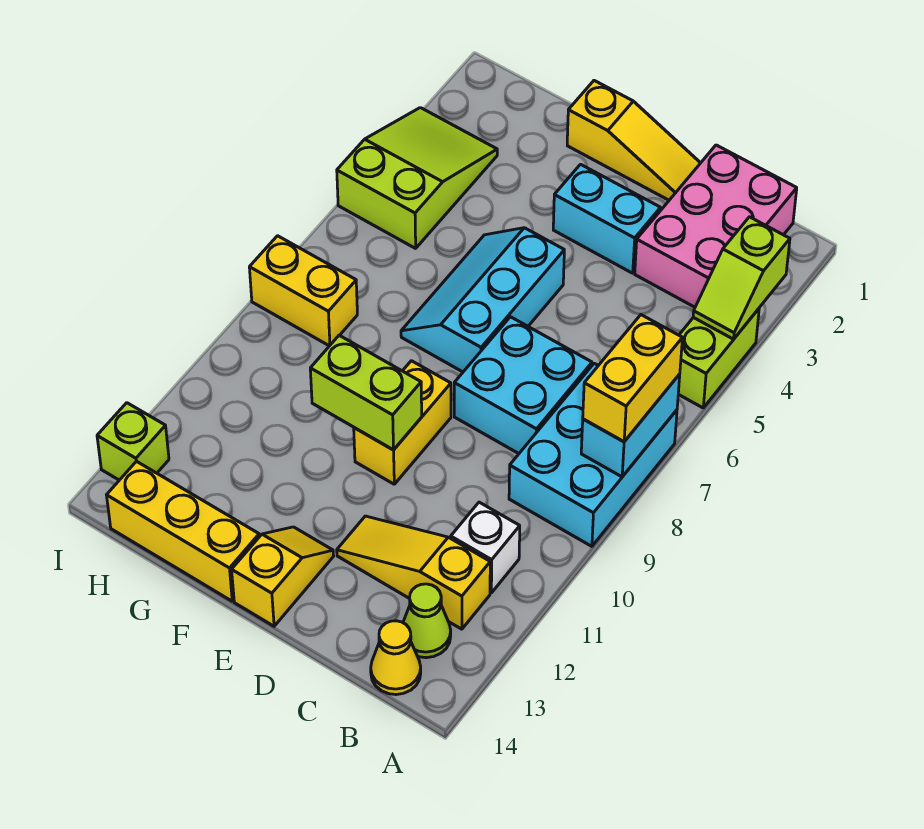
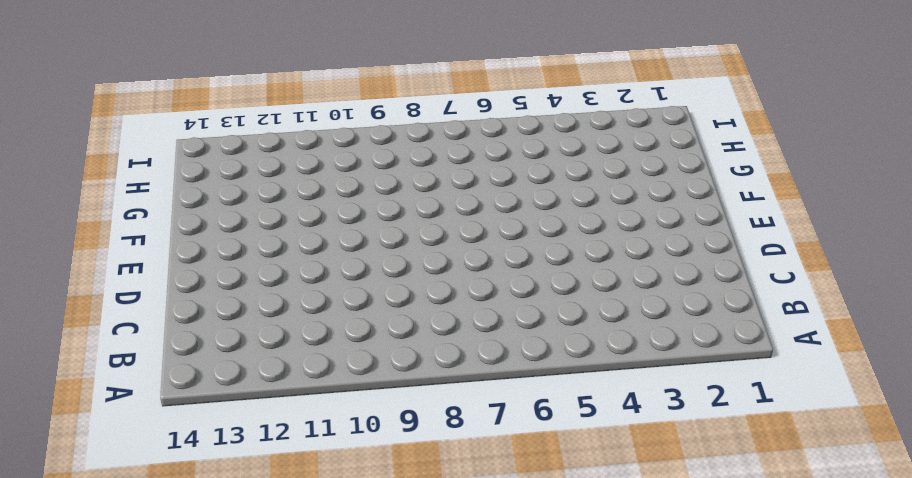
none -> lime 1x2 brick [678,309,759,408]
none -> cyan 2x3 brick [509,363,677,546]
none -> pink 2x3 brick [635,145,797,307]

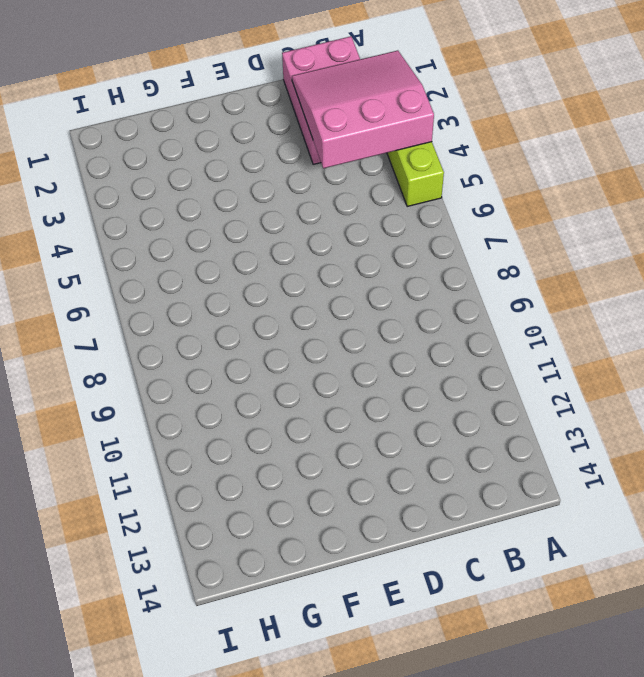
pink 3x3 slope [292,50,434,168] -> lime 1x2 slope [693,217,790,339]
none -> cyan 2x3 brick [509,363,677,546]
none -> white 1x1 brick [451,502,520,593]
none -> yellow 1x3 slope [337,516,490,629]

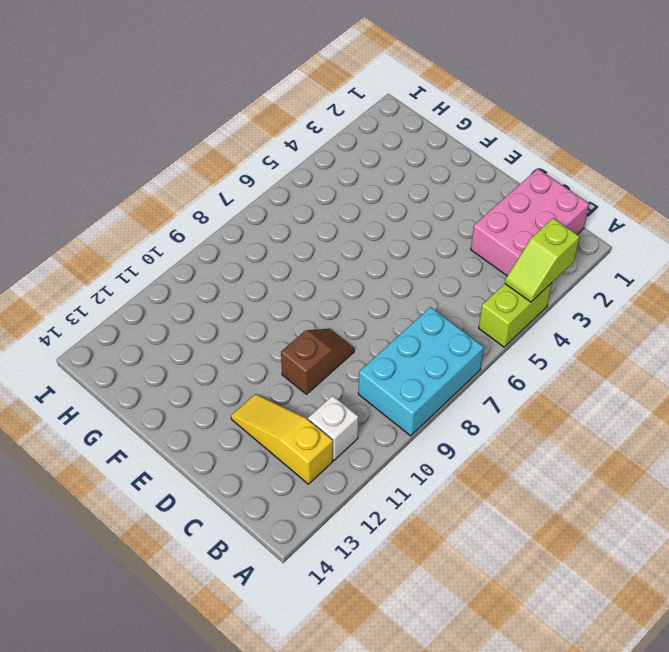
brown 1x2 slope [281,329,354,394] -> none
none -> lime 1x1 cone [403,584,451,658]
none -> yellow 1x1 cone [371,621,421,695]
none -> cyan 2x2 brick [454,317,592,454]

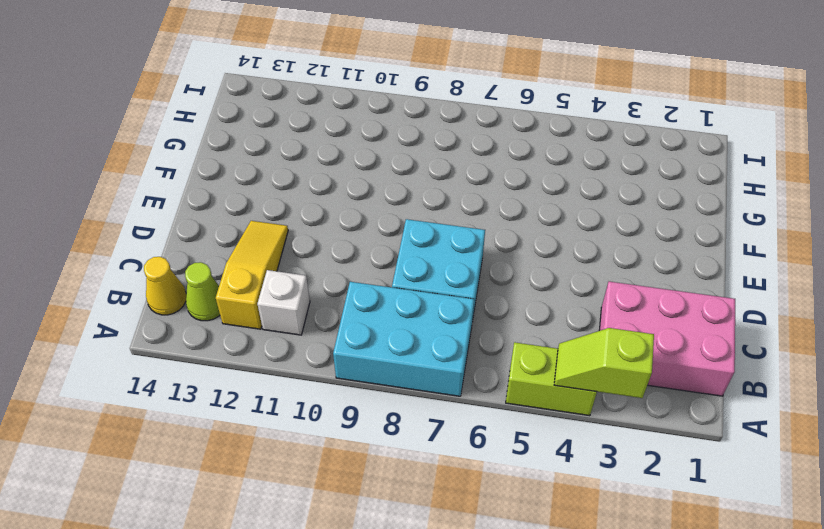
none -> yellow 1x3 slope [567,81,700,200]
none -> cyan 1x2 brick [553,164,660,273]
none -> cyan 2x3 slope [401,228,564,372]

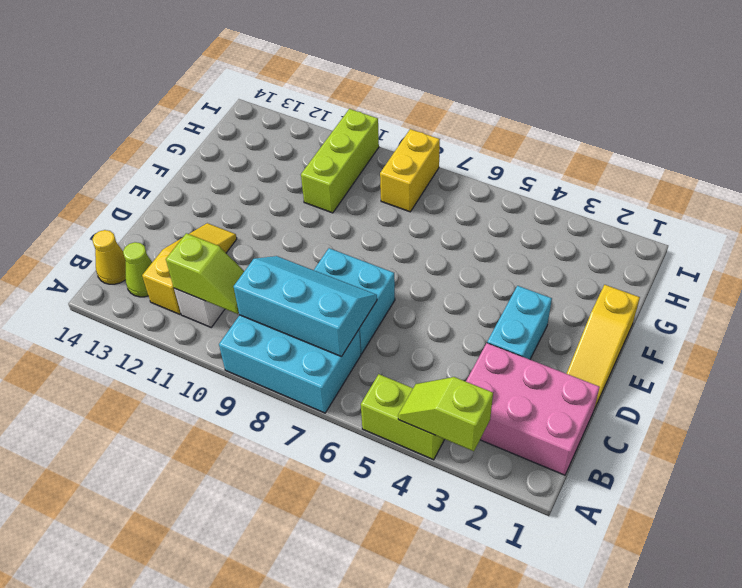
cyan 2x3 slope [234,256,377,357] -> cyan 2x3 slope moved to [401,228,564,372]
lime 1x2 slope [166,233,244,314] -> none
lime 1x3 brick [301,109,379,213] -> none
none -> yellow 1x2 brick [354,361,451,484]
none -> yellow 1x2 slope [232,527,334,626]
none -> yellow 1x3 brick [107,461,259,601]

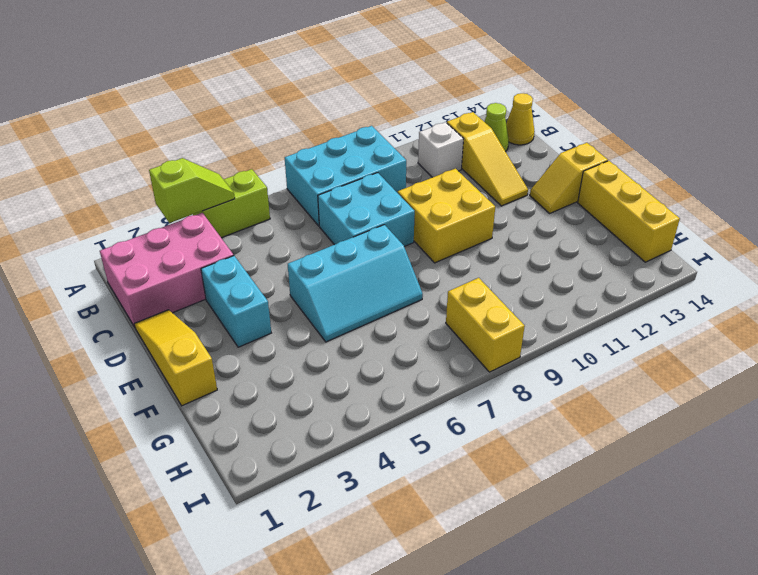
yellow 2x2 brick [398,169,495,263] -> yellow 1x2 brick [354,361,451,484]
none -> lime 2x3 slope [337,108,497,248]
none -> lime 1x1 brick [97,403,169,480]
none -> cyan 1x2 brick [581,374,680,477]

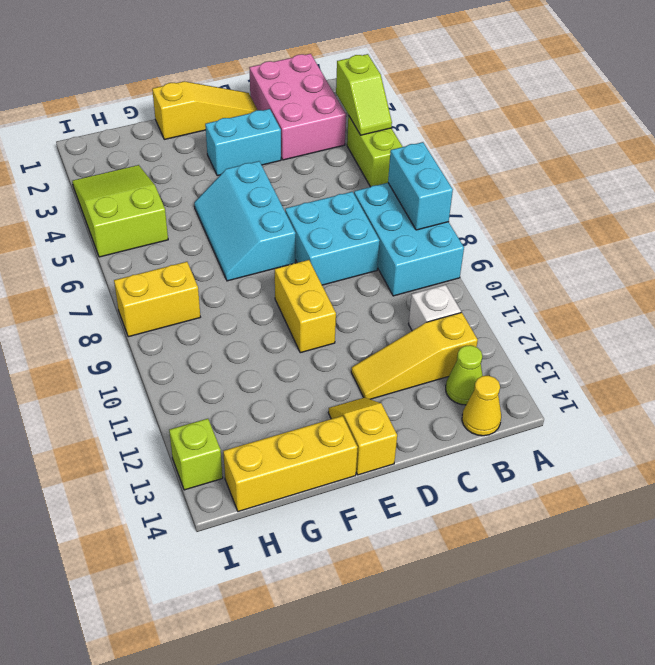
none -> lime 1x2 brick [310,335,422,450]
none -> yellow 1x2 brick [583,315,682,441]

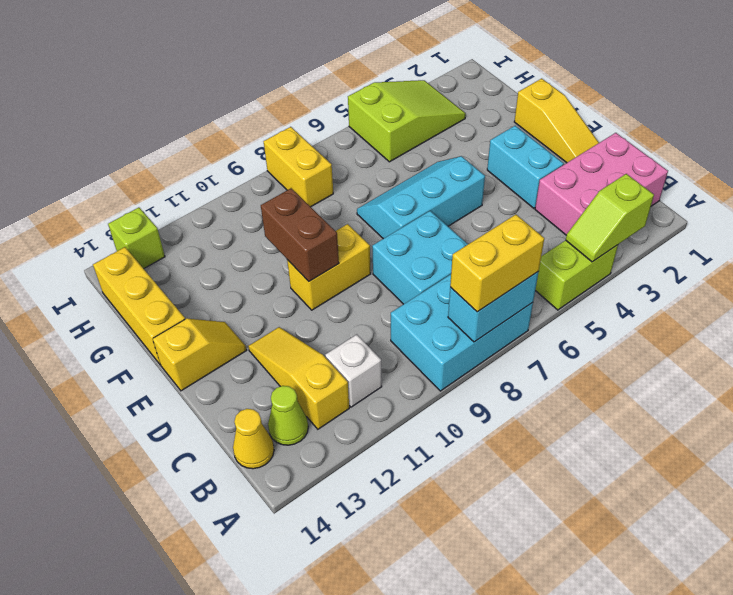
brown 1x2 brick [261,188,339,281] -> lime 1x2 brick [310,335,422,450]

